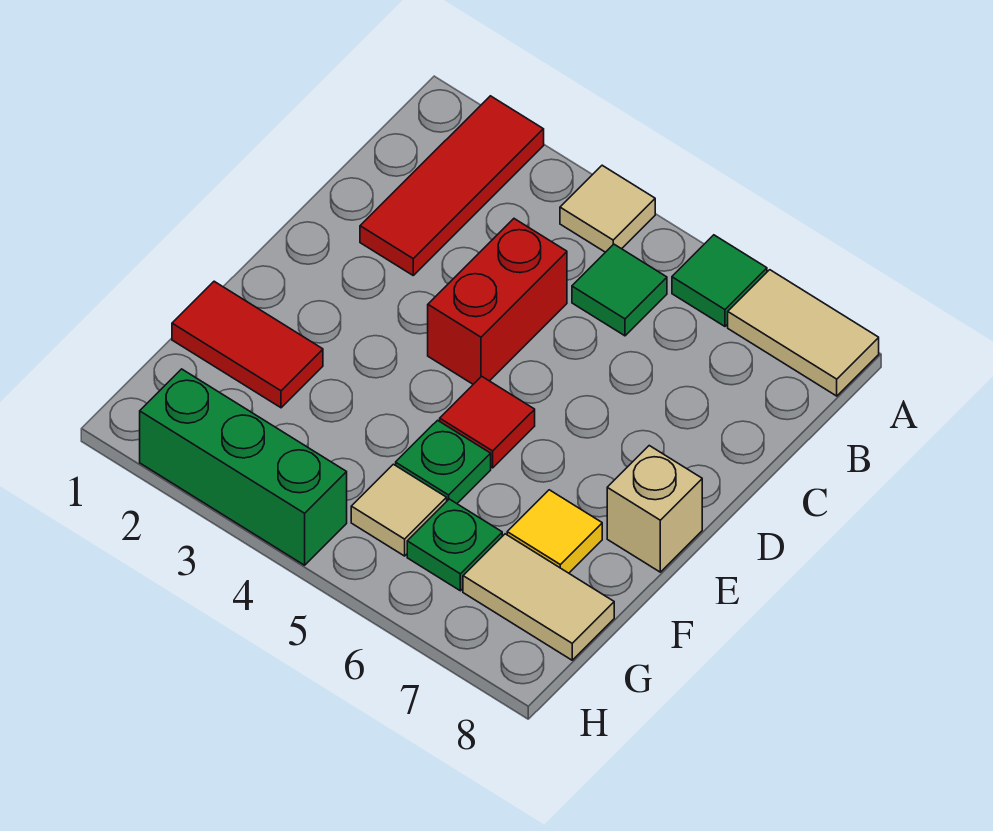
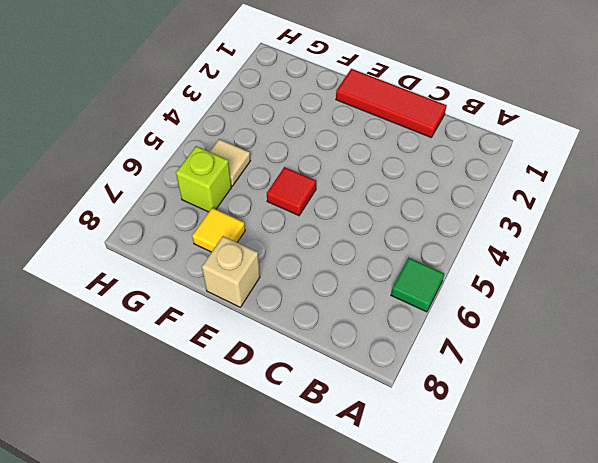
red 1x3 tile [336,69,447,137] -> red 1x3 tile moved to [360,96,544,275]
lime 1x1 brick [176,146,232,212] -> green 1x1 plate [407,499,502,591]
none -> tan 1x1 tile [560,165,655,252]
none -> tan 1x2 tile [728,270,879,396]
none -> green 1x1 tile [572,244,667,336]

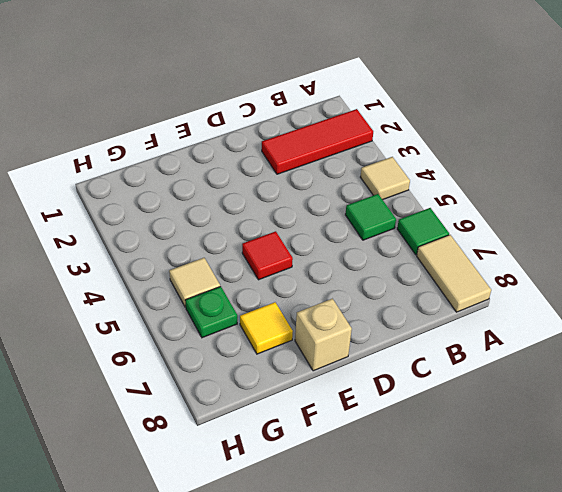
none -> red 1x2 brick [428,219,567,384]
none -> red 1x2 tile [172,281,323,408]
none -> green 1x1 plate [396,420,491,503]

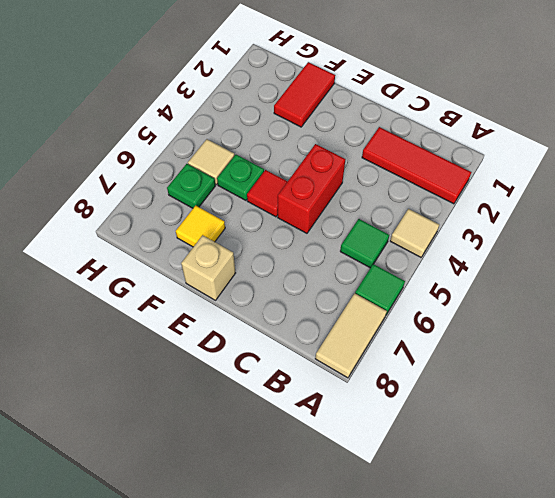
red 1x2 brick [278,144,345,233] -> red 1x2 brick turned to [428,219,567,384]
none -> tan 1x2 tile [463,534,614,660]
none -> green 1x3 brick [140,369,347,565]

